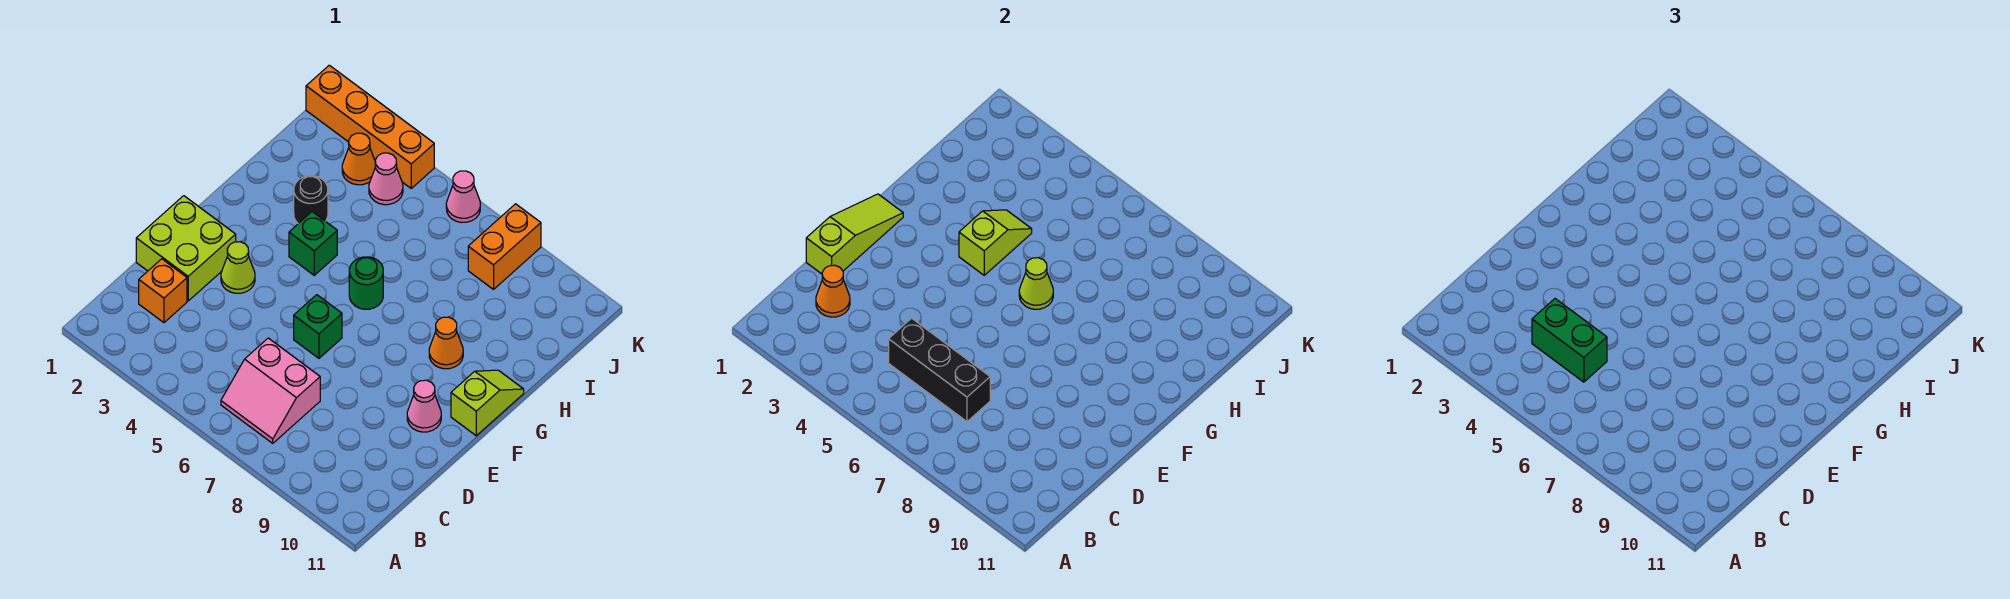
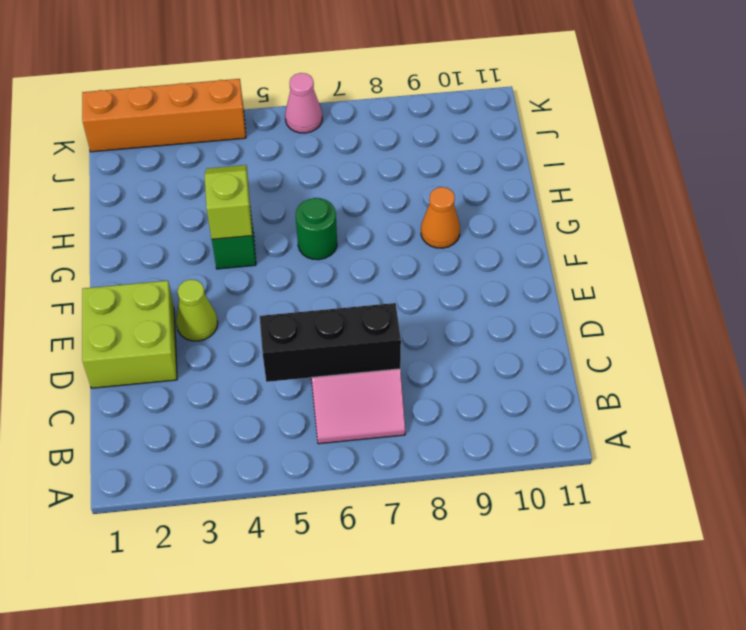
none -> orange 1x1 brick [139,259,187,323]
none -> green 1x1 brick [294,295,342,358]
none -> pink 1x1 cone [407,380,441,432]

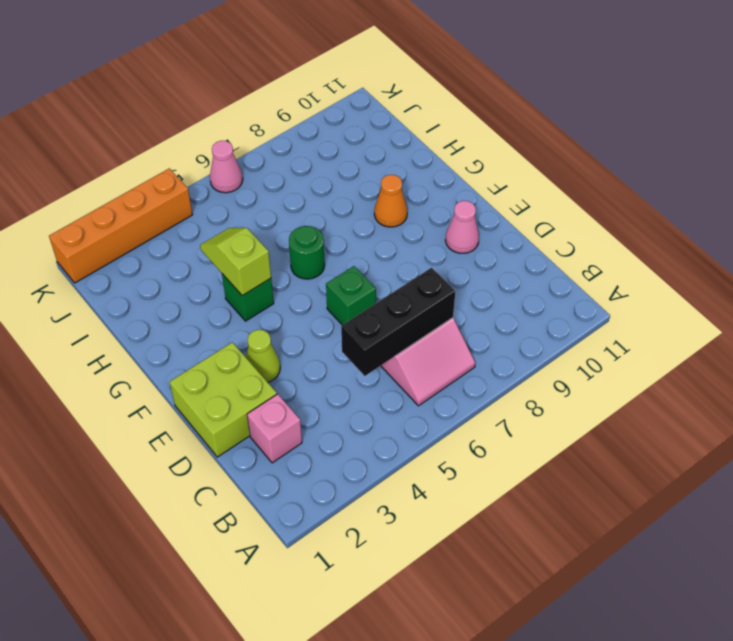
pink 1x1 brick [247,394,302,463] -> orange 1x1 brick [139,259,187,323]
none -> lime 1x2 slope [451,370,524,436]
none -> black 1x1 round brick [294,176,328,224]
none -> orange 1x1 cone [342,133,376,185]

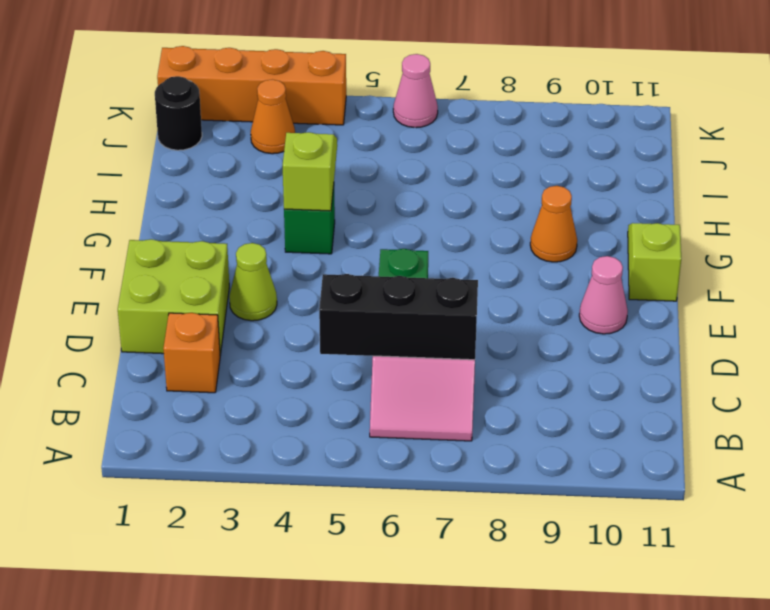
black 1x1 round brick [155,76,202,150] -> black 1x1 round brick moved to [294,176,328,224]
none -> green 1x1 round brick [349,257,383,309]
none -> pink 1x1 cone [369,153,403,205]
none -> orange 1x2 brick [468,204,541,289]

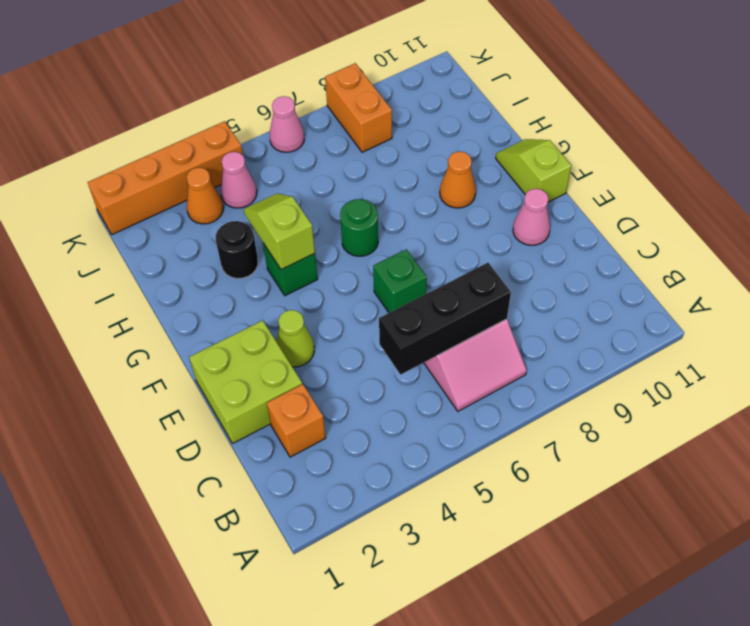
none -> orange 1x1 cone [816,265,850,317]
none -> lime 1x3 slope [806,194,903,274]
none -> lime 1x1 cone [1019,258,1053,309]

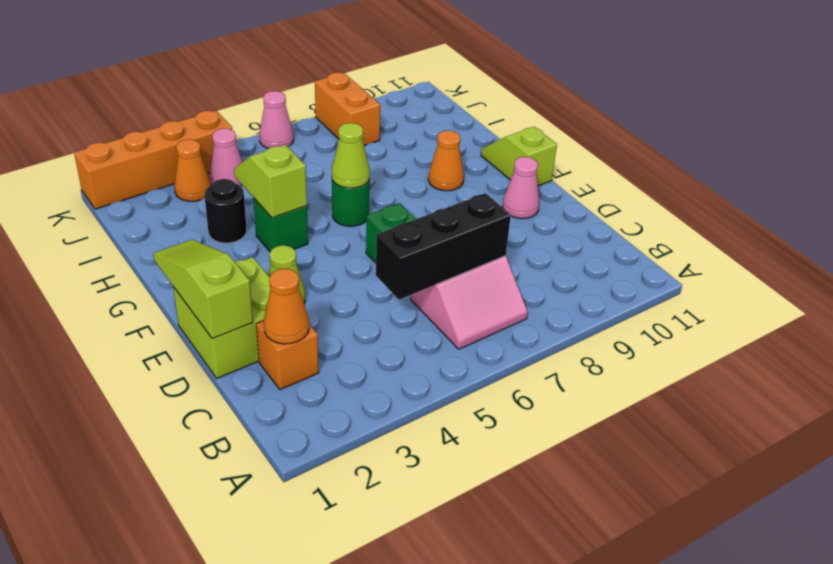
none -> green 1x2 brick [1532,299,1607,382]

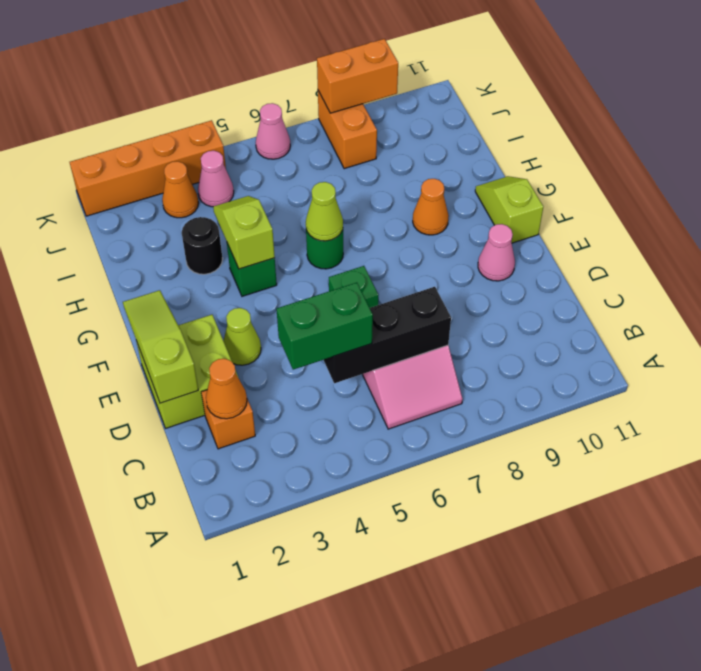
orange 1x2 brick [317,39,398,113] -> none

